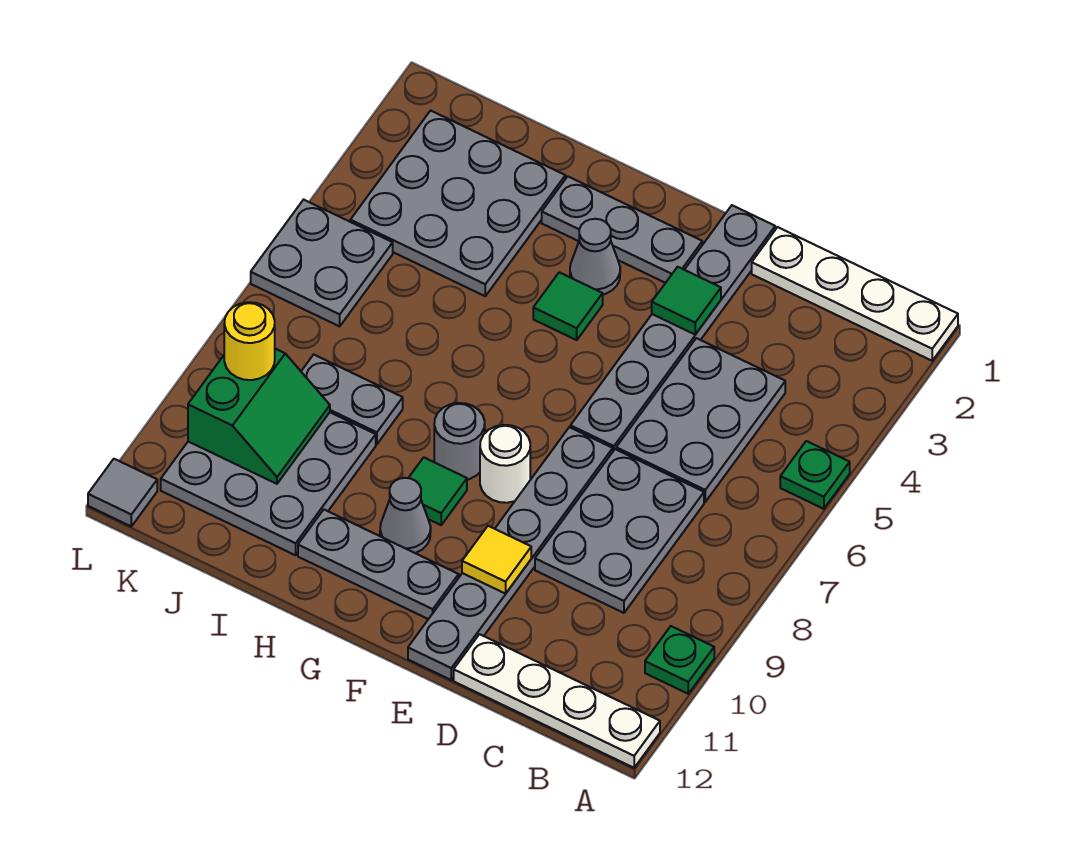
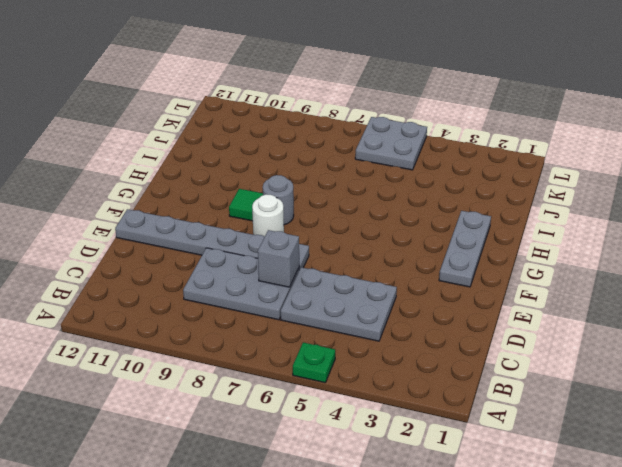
grey 1x1 brick [258,230,299,287] -> none
none -> white 1x4 plate [752,227,958,361]
none -> green 1x1 plate [645,626,714,694]
none -> white 1x4 plate [454,634,660,768]

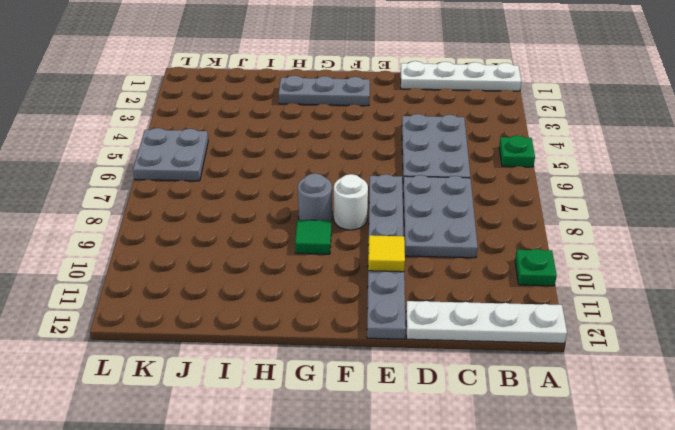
none -> grey 1x6 plate [570,205,775,451]
none -> grey 1x3 plate [298,510,459,619]
none -> grey 1x1 cone [570,219,620,294]

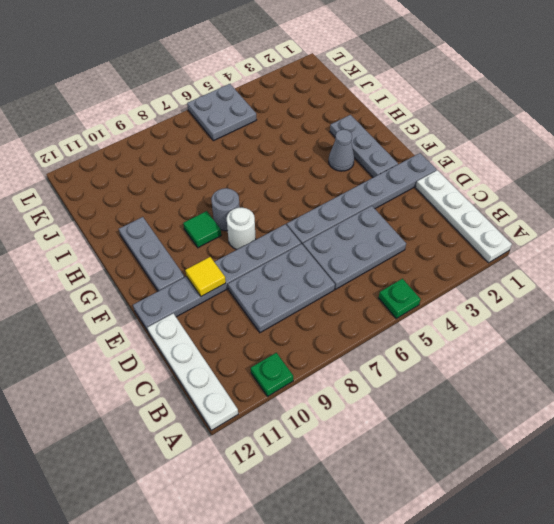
none -> green 1x1 tile [533,272,603,340]
none -> grey 1x1 cone [380,478,431,553]
none -> grey 3x3 plate [350,111,565,296]

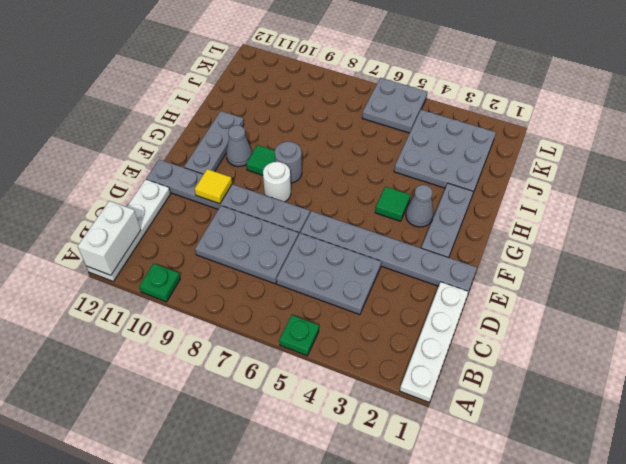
white 1x2 brick [78,201,141,275] -> none
none -> grey 1x2 plate [301,355,403,444]
none -> grey 3x3 plate [161,413,376,555]
none -> grey 1x1 tile [88,459,157,526]

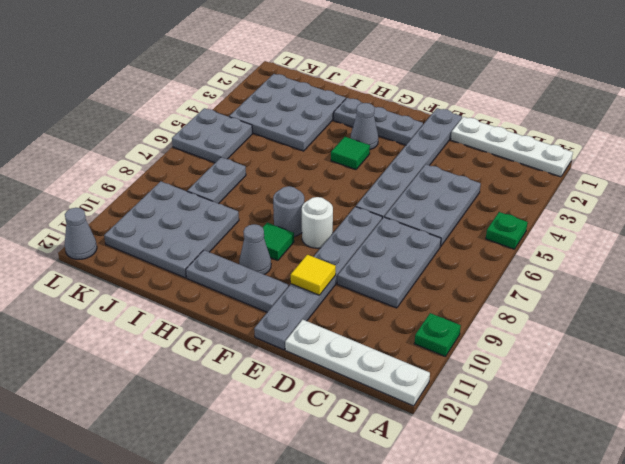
grey 1x2 plate [187,157,246,204] -> grey 1x2 plate turned to [301,355,403,444]
grey 1x1 cone [65,208,97,259] -> grey 1x1 tile [88,459,157,526]
none -> green 1x1 tile [652,267,721,334]
none -> green 2x2 slope [188,349,330,484]
none -> yellow 1x1 round brick [224,302,275,380]

